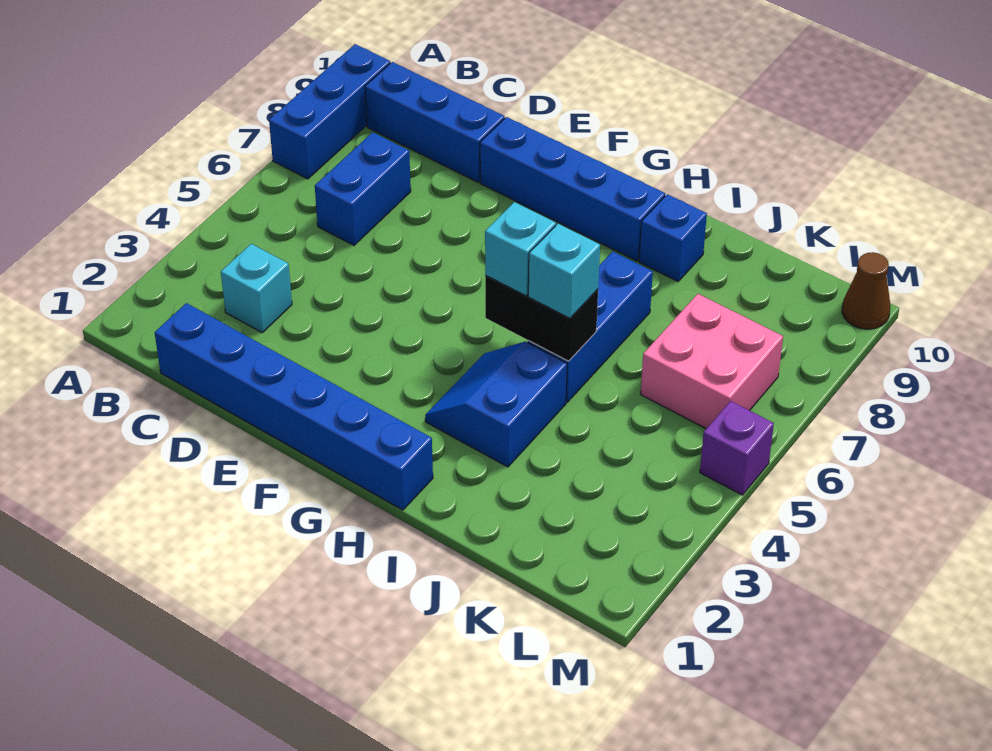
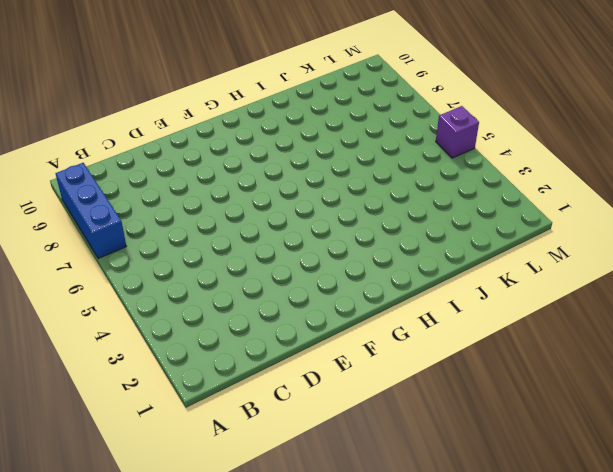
none -> blue 1x3 brick [365,62,505,182]
none -> blue 1x6 brick [155,303,433,510]
none -> cyan 1x1 brick [221,244,292,332]

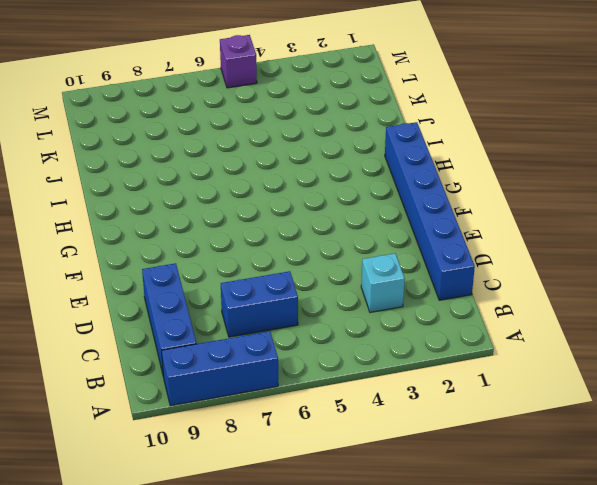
none -> blue 1x4 brick [480,117,665,261]
none -> blue 2x2 slope [425,342,567,467]
none -> blue 1x3 brick [528,252,653,402]

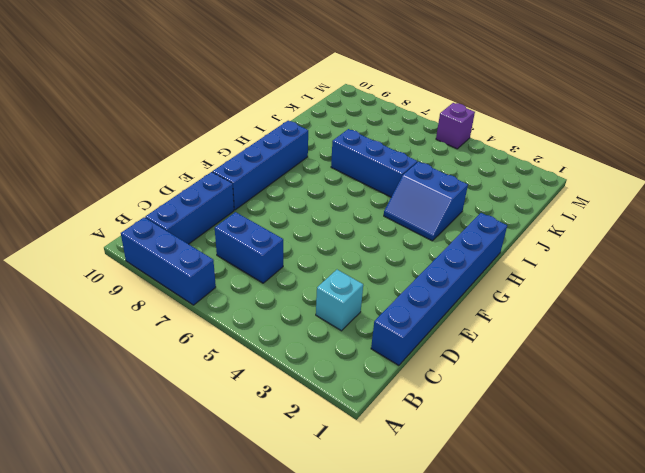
none -> blue 1x1 brick [639,194,707,281]
none -> pink 2x2 brick [641,294,783,429]
none -> brown 1x1 cone [842,252,890,329]

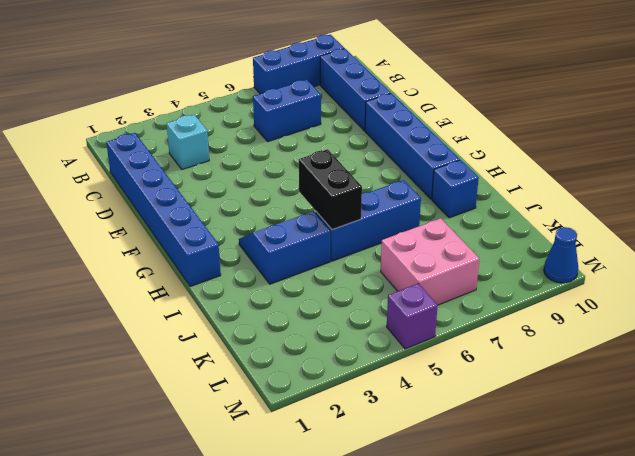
blue 1x1 cone [544,227,578,283] -> brown 1x1 cone [842,252,890,329]
none -> cyan 1x1 brick [485,202,556,296]
none -> cyan 1x1 brick [528,224,600,318]

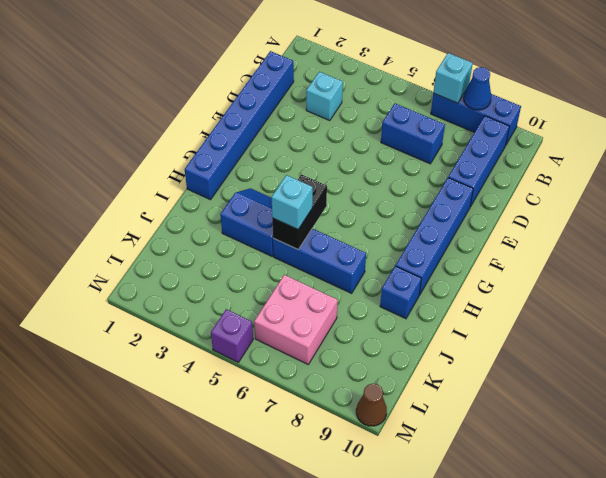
cyan 1x1 brick [433,53,473,103] -> cyan 1x1 brick moved to [485,202,556,296]
blue 1x1 cone [464,67,491,110] -> none

